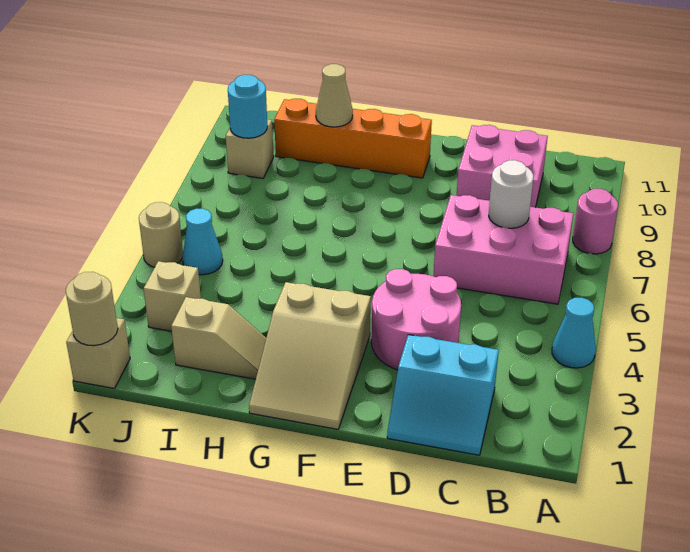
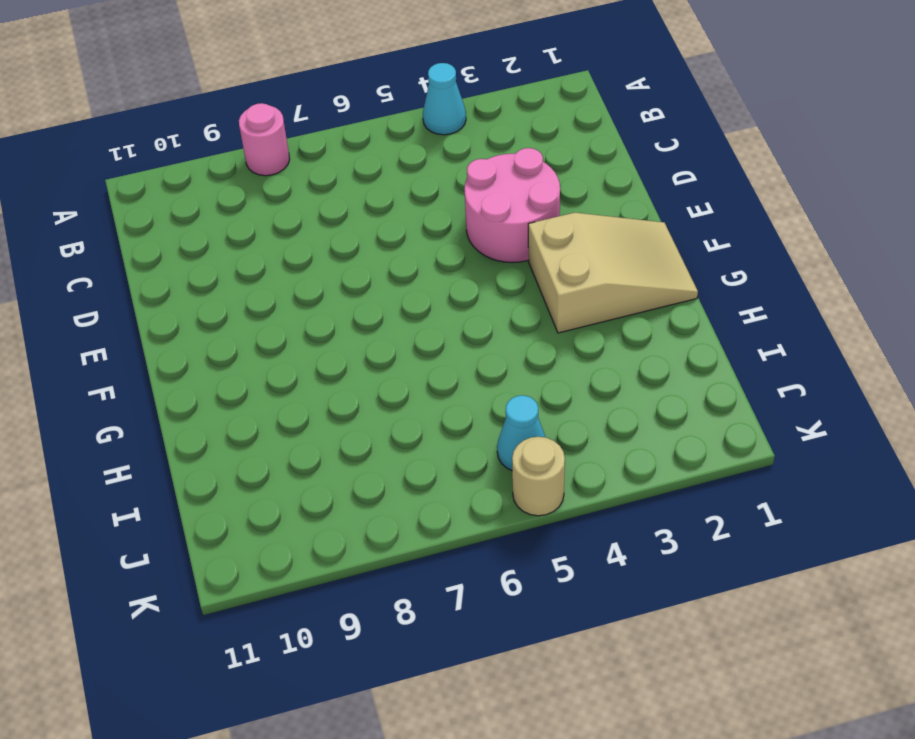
none -> pink 2x3 brick [434,195,573,304]
none -> cyan 2x2 slope [387,335,499,455]
none -> pink 2x2 brick [457,125,548,207]

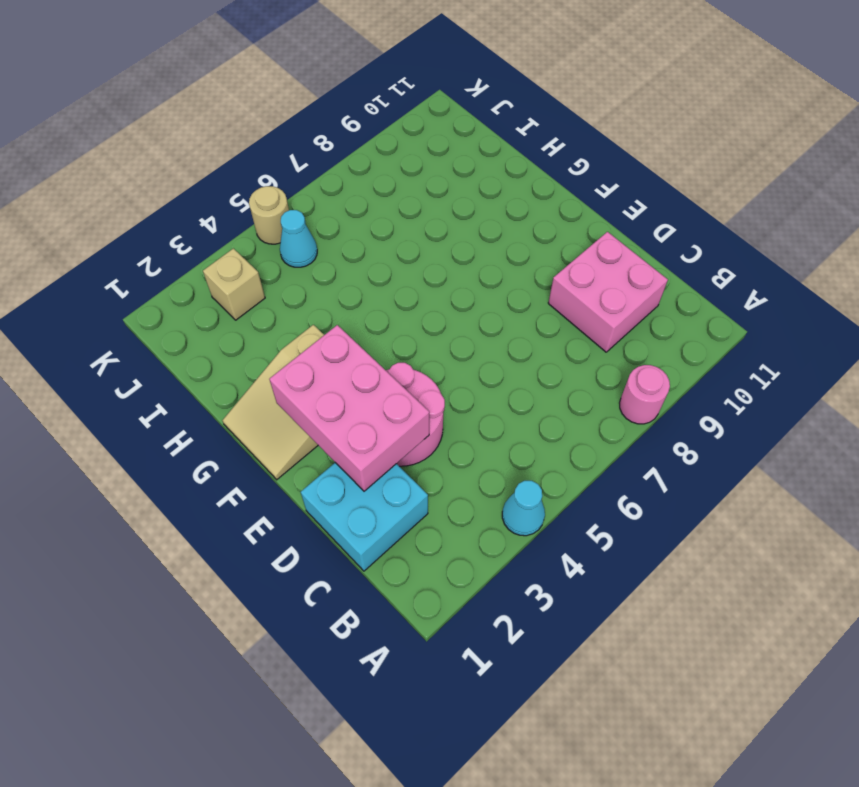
cyan 2x2 brick [301,463,428,571] -> cyan 2x2 slope [387,335,499,455]
pink 2x3 brick [269,325,429,491] -> pink 2x3 brick moved to [434,195,573,304]
none -> orange 1x4 brick [274,99,432,178]
none -> tan 1x2 slope [171,297,266,379]
none -> tan 1x1 brick [226,119,274,178]

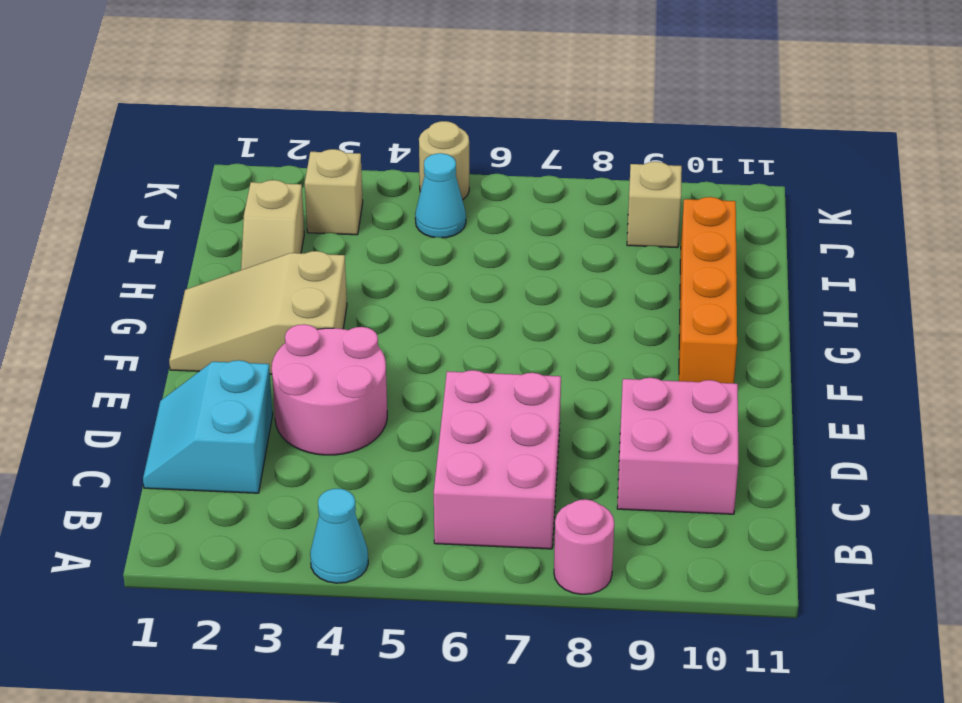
none -> tan 1x1 brick [66,318,130,389]
none -> white 1x1 round brick [489,160,533,228]
none -> tan 1x1 cone [316,64,353,127]

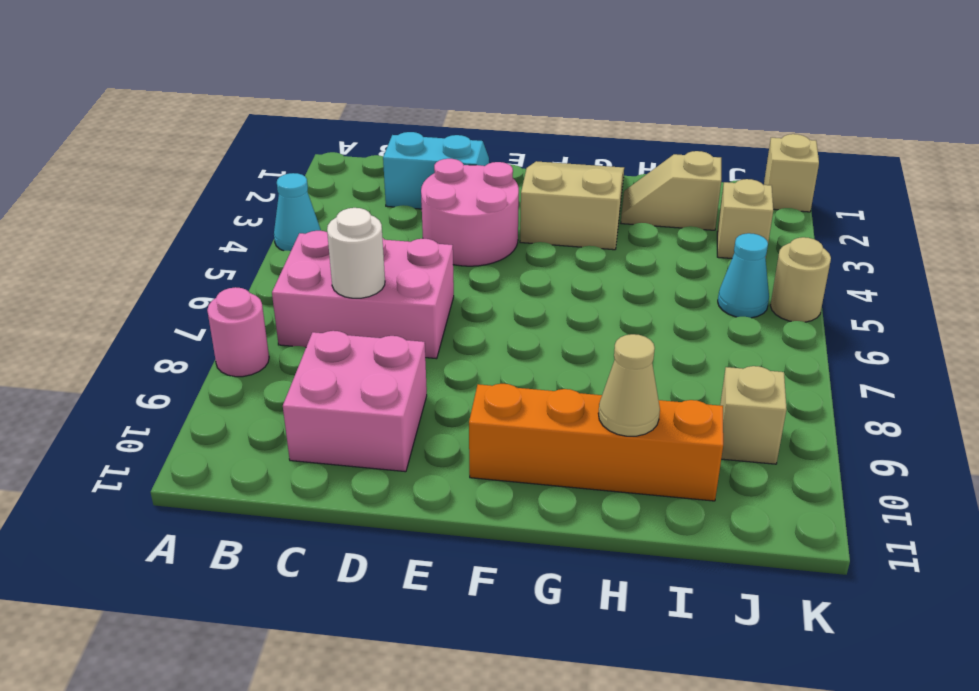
none -> cyan 1x1 round brick [228,75,267,138]
none -> tan 1x1 round brick [66,272,118,346]

